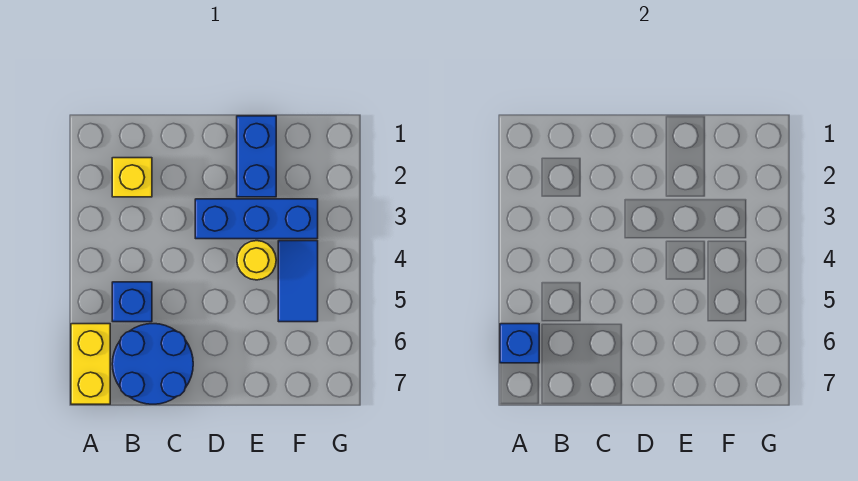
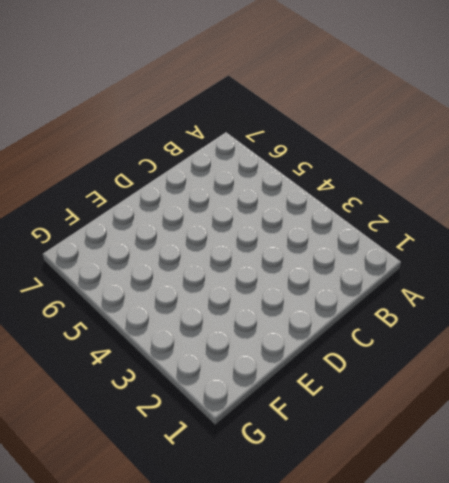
none -> yellow 1x2 brick [71,324,110,404]
none -> yellow 1x1 brick [112,158,152,197]

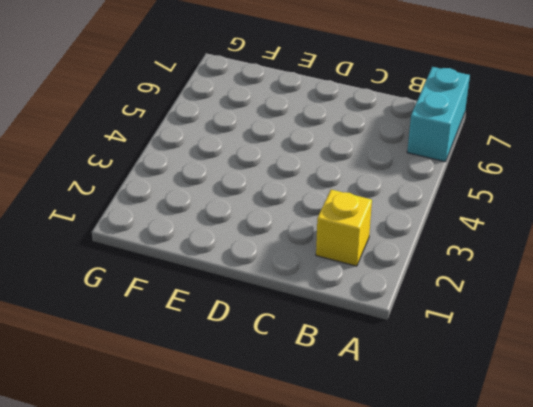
cyan 1x2 brick [407,67,470,162] -> yellow 1x2 brick [71,324,110,404]
none -> blue 1x1 brick [112,282,152,322]
none -> blue 2x2 round brick [112,324,193,404]

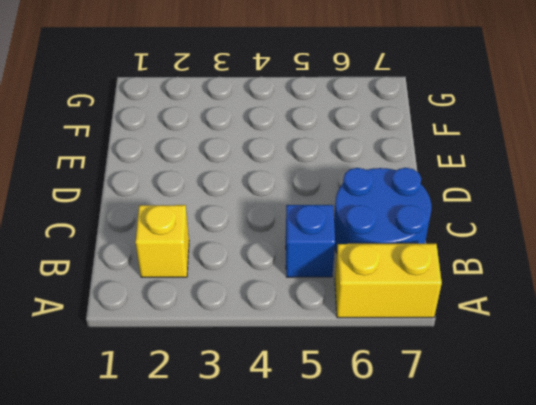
none -> blue 1x3 brick [195,199,318,239]
none -> blue 1x2 brick [237,116,276,197]

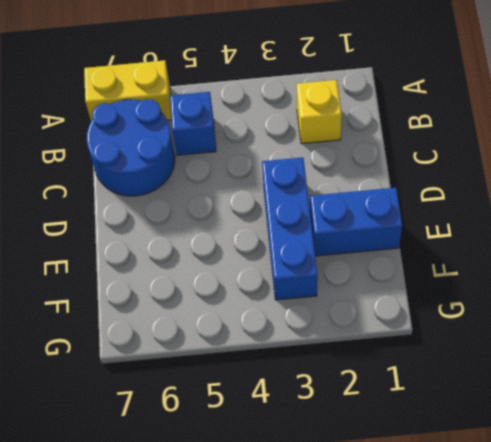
none -> yellow 1x1 round brick [237,241,276,280]
none -> blue 1x2 tile [278,241,318,322]

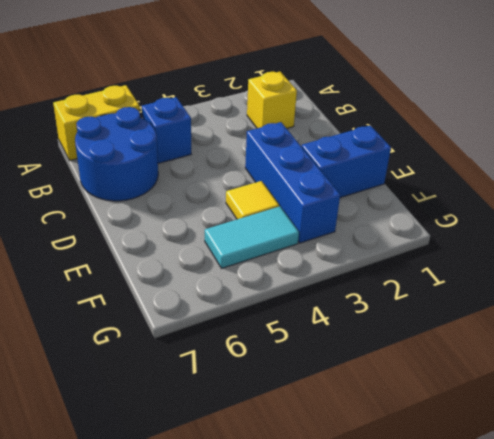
yellow 1x1 tile [226,181,279,219] -> yellow 1x1 round brick [237,241,276,280]
cyan 1x2 tile [205,206,299,268] -> blue 1x2 tile [278,241,318,322]
none -> blue 1x1 brick [500,324,539,363]

